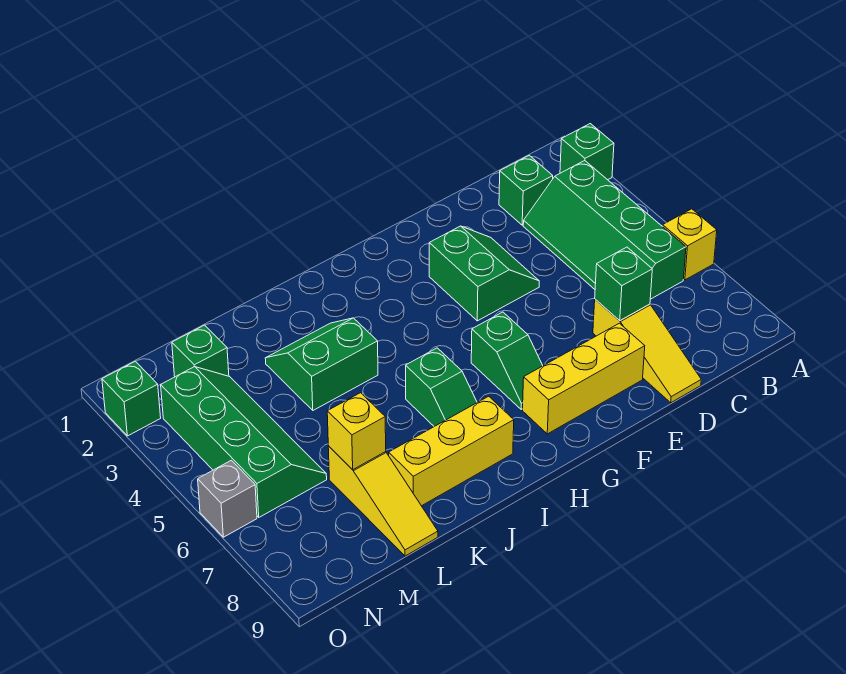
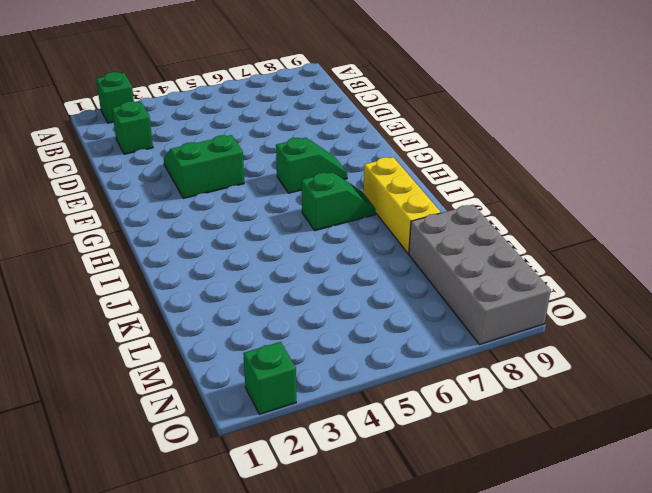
grey 2x4 brick [409,205,551,344] -> yellow 1x3 slope [328,446,438,556]
none -> yellow 1x1 brick [663,209,717,280]
none -> green 2x4 slope [523,161,686,299]
none -> yellow 1x3 slope [593,299,701,403]

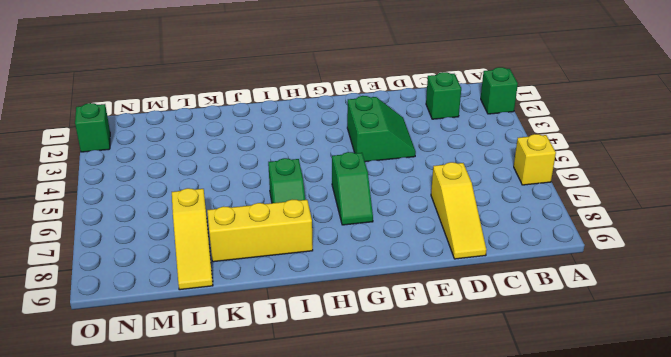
none -> green 2x4 slope [523,161,686,299]
none -> yellow 1x3 brick [523,323,645,434]
none -> green 2x2 slope [265,318,378,410]

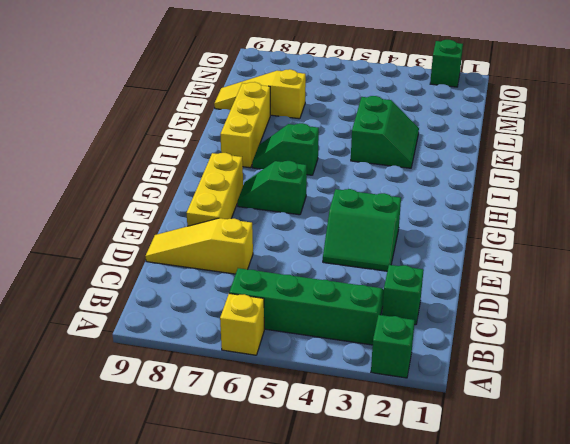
none -> green 1x1 brick [172,325,229,377]
none -> green 2x4 slope [161,367,327,517]
none -> grey 1x1 brick [198,460,257,537]

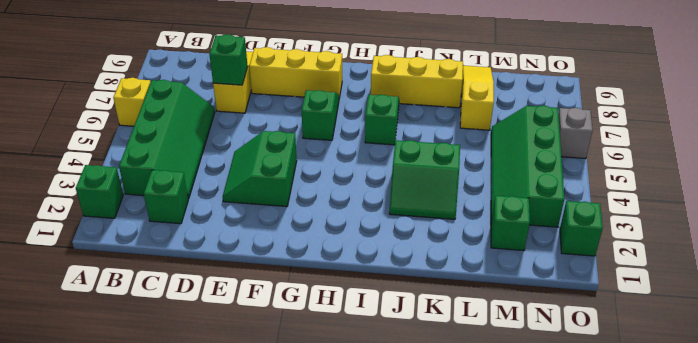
none -> yellow 1x1 brick [327,393,386,470]

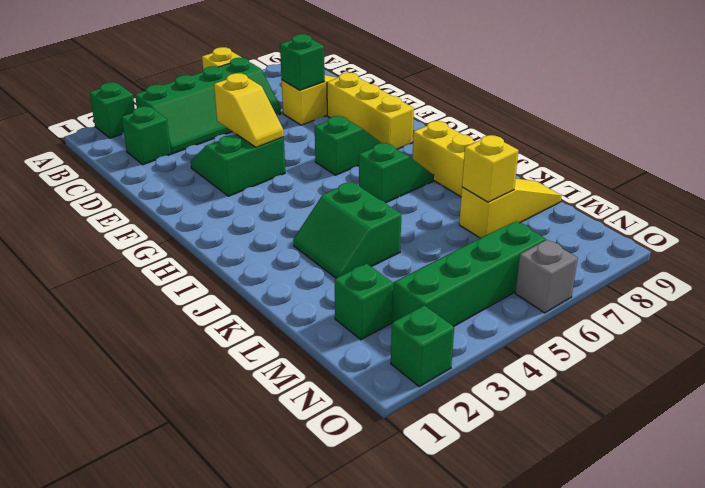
yellow 1x2 slope [214,73,284,147] -> none

